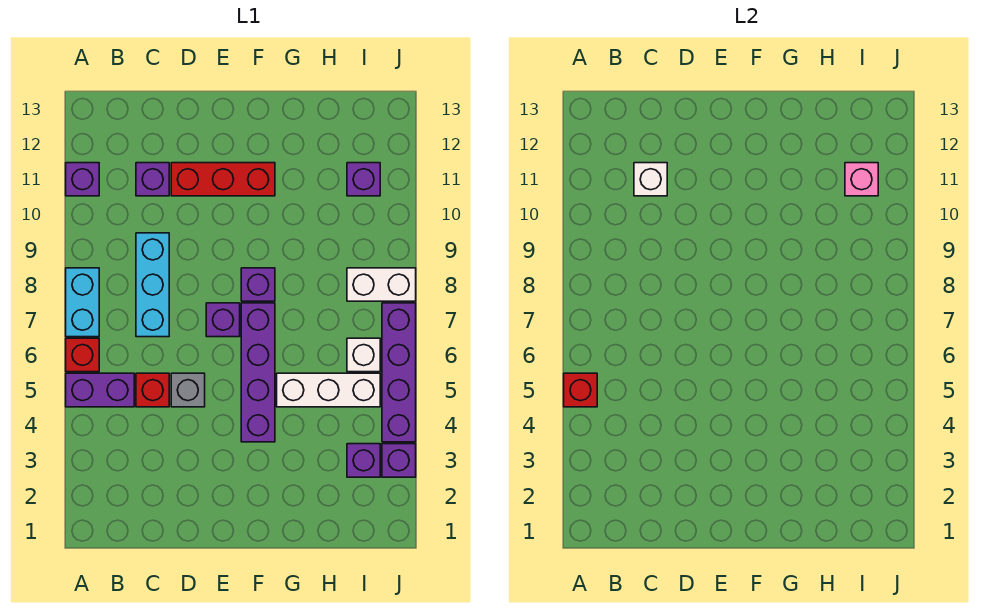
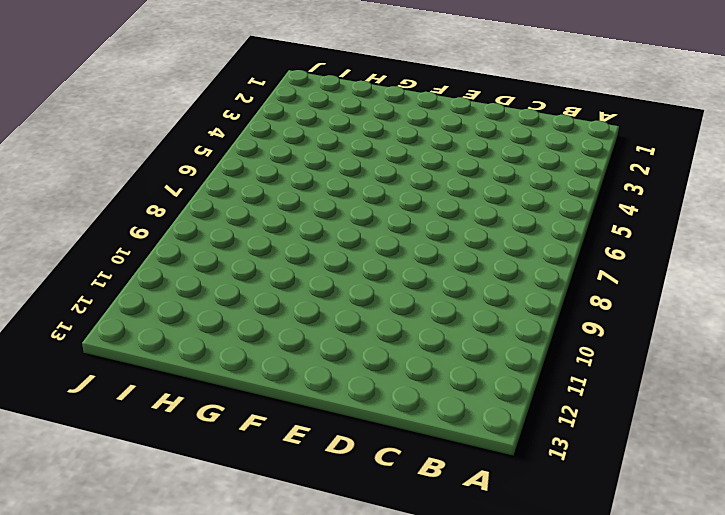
none -> purple 1x2 brick [66,373,134,407]
none -> red 1x1 brick [66,338,99,372]
none -> cyan 1x2 brick [66,268,99,337]

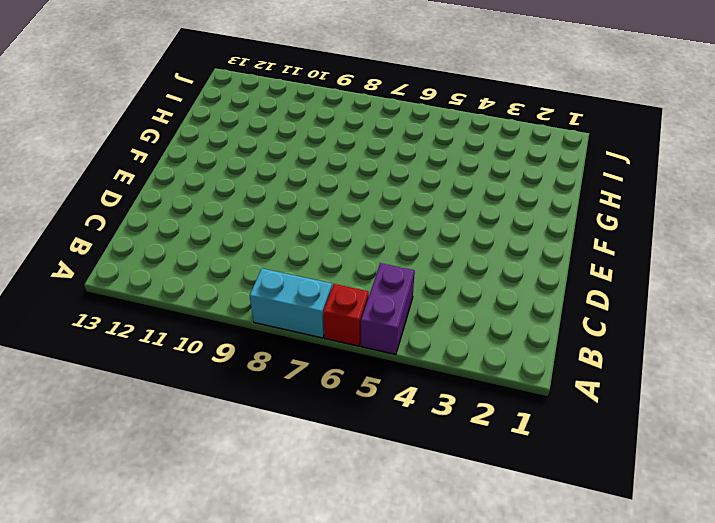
none -> purple 1x1 brick [66,163,99,196]
none -> red 1x1 brick [136,373,169,407]
none -> cyan 1x3 brick [136,233,169,337]

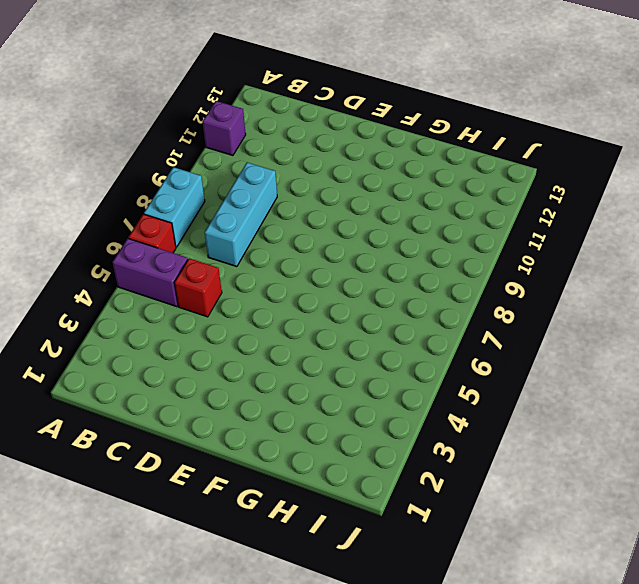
none -> purple 1x1 brick [136,163,169,196]
none -> grey 1x1 brick [171,373,205,407]
none -> red 1x3 brick [171,163,275,196]

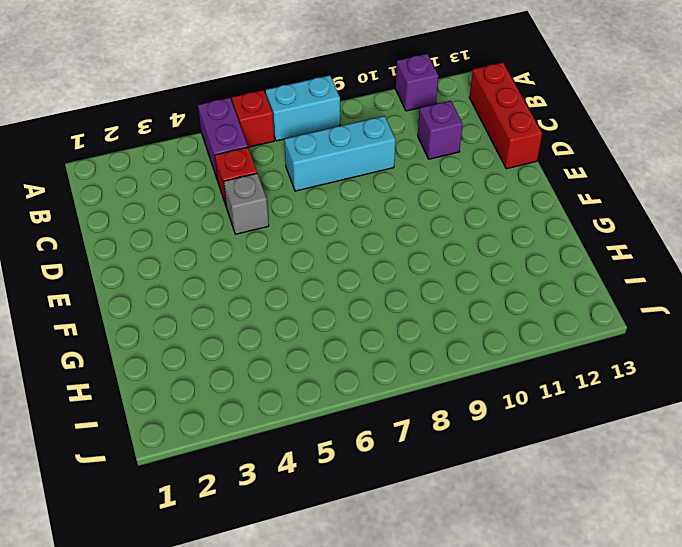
red 1x3 brick [469,62,542,169] -> red 1x3 brick moved to [171,163,275,196]
none -> purple 1x1 brick [206,303,240,337]
none -> purple 1x4 brick [241,303,275,442]
none -> purple 1x1 brick [241,268,275,301]

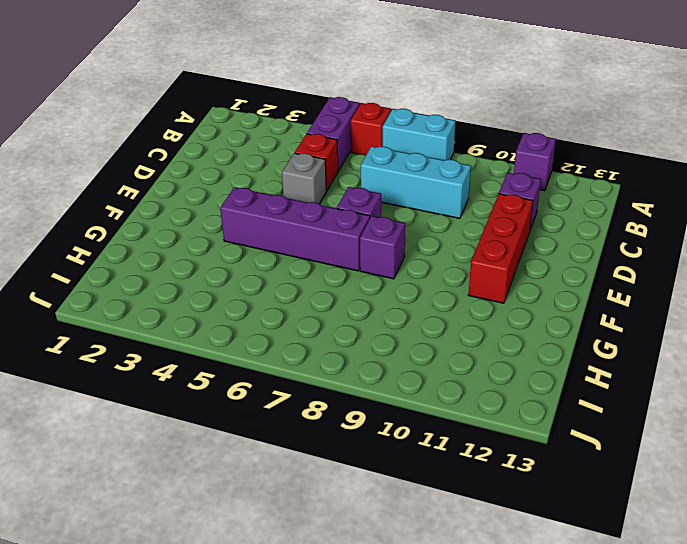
none -> white 1x3 brick [277,373,380,407]
none -> purple 1x1 brick [347,444,380,477]
none -> white 1x1 brick [347,338,380,372]

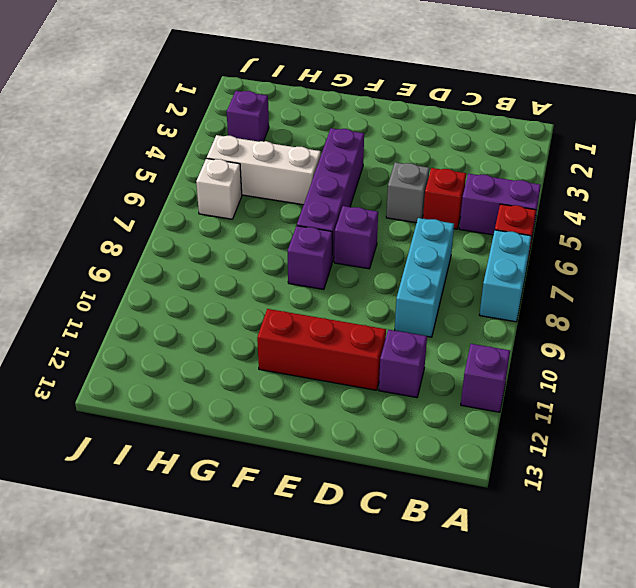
none -> white 1x2 brick [347,268,416,301]
none -> purple 1x1 brick [347,163,380,196]
none -> purple 1x1 brick [382,444,416,477]

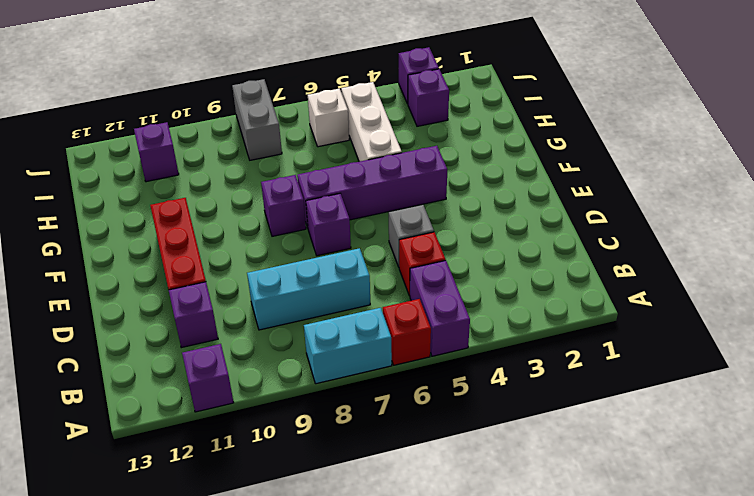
grey 1x2 brick [232,79,282,160] -> white 1x2 brick [347,268,416,301]
none -> purple 1x4 brick [382,303,416,442]
none -> red 1x1 brick [564,373,597,407]
none -> white 1x1 brick [634,163,667,196]

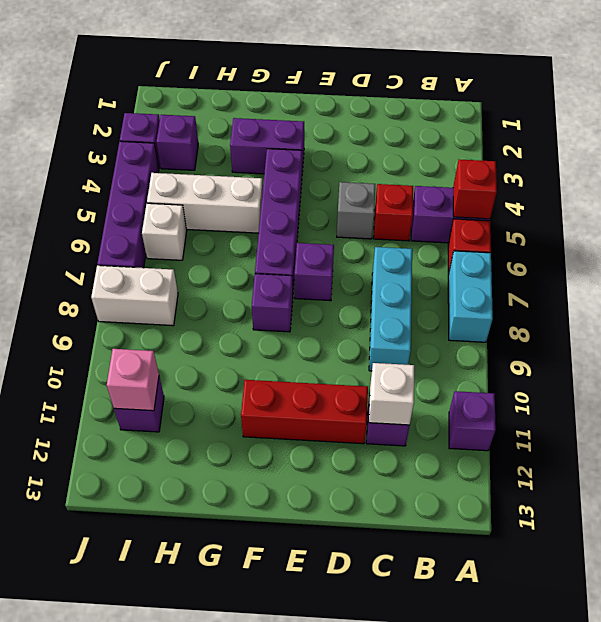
purple 1x2 brick [230,118,304,174] -> none

